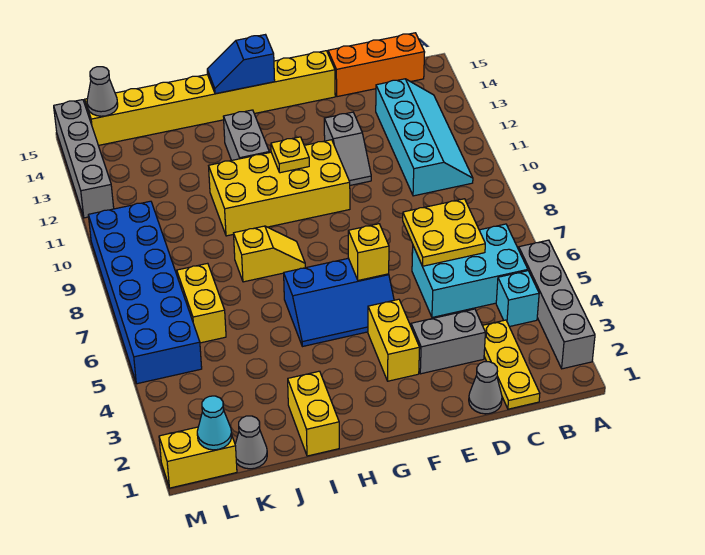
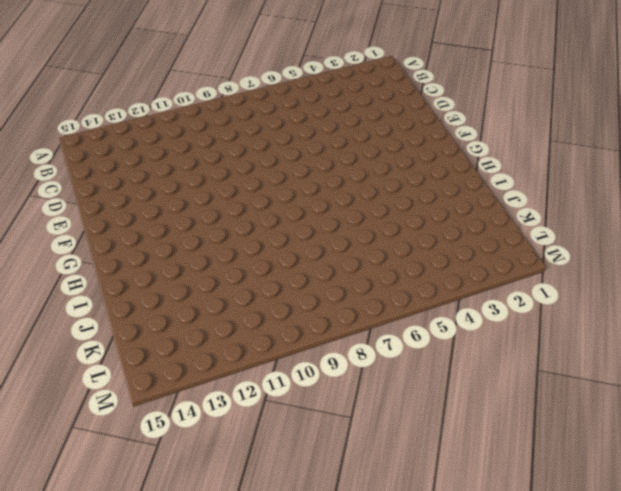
none -> grey 1x4 brick [519,240,595,369]
none -> cyan 1x1 brick [496,271,539,327]
none -> cyan 2x3 brick [412,224,528,317]

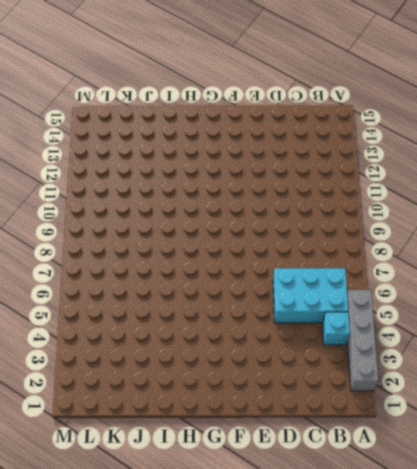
none -> cyan 2x4 slope [376,79,473,196]
none -> orange 1x3 brick [328,33,425,97]
none -> yellow 1x3 plate [483,320,540,409]

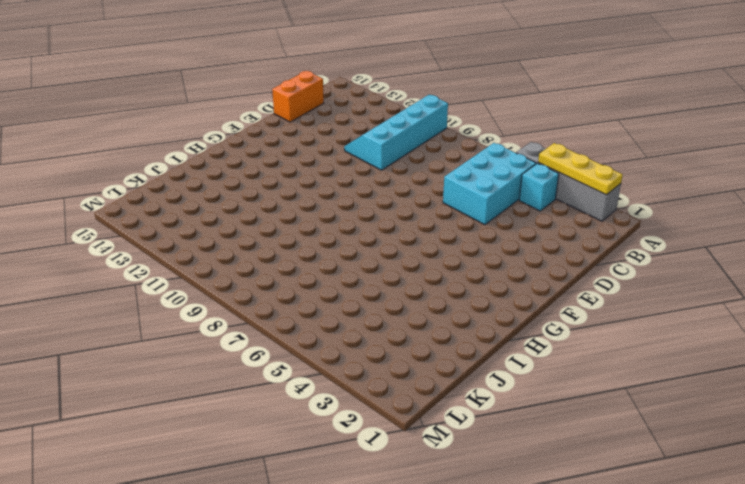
yellow 1x3 plate [538,143,623,195] -> yellow 1x3 plate moved to [483,320,540,409]
cyan 2x4 slope [344,94,448,170] -> cyan 2x4 slope turned to [376,79,473,196]
orange 1x2 brick [272,71,324,122] -> orange 1x3 brick [328,33,425,97]
none -> grey 1x1 cone [469,362,502,414]
none -> grey 1x2 brick [411,309,485,374]
none -> grey 1x2 slope [324,112,371,185]

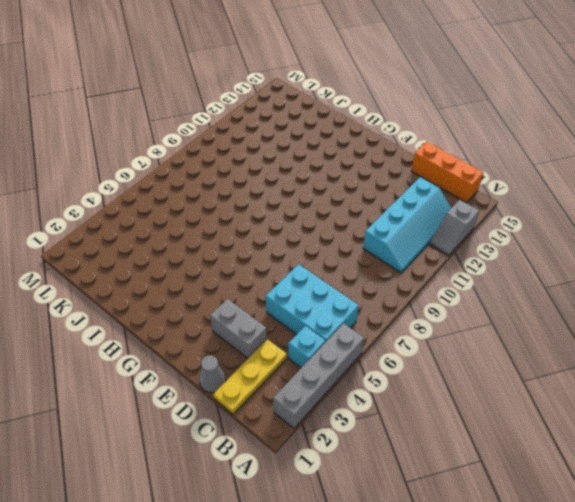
grey 1x2 slope [430,200,479,256] -> grey 1x2 slope moved to [324,112,371,185]
none -> yellow 1x8 brick [85,51,335,145]
none -> yellow 1x2 brick [368,299,420,381]
none -> blue 2x3 slope [284,258,394,347]

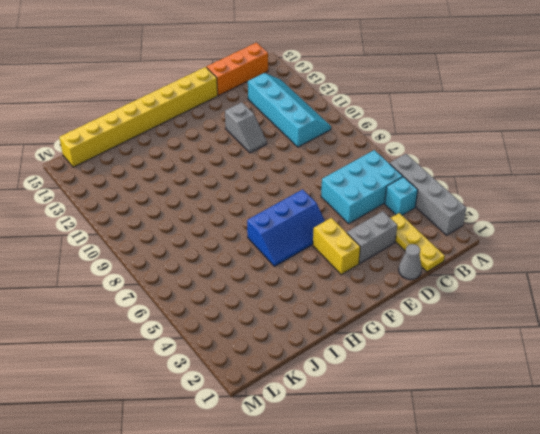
none -> yellow 2x4 brick [209,140,350,236]
none -> yellow 1x2 slope [234,226,305,282]
none -> grey 1x2 brick [223,110,269,160]

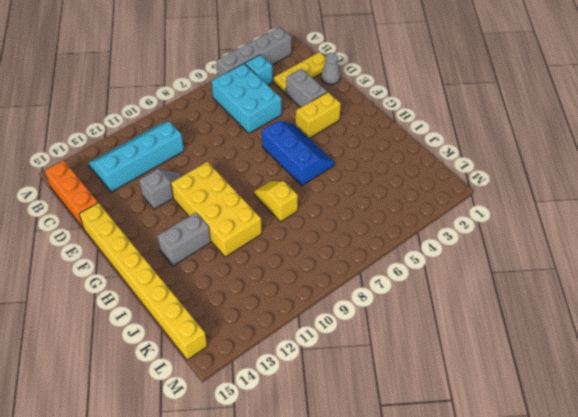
none -> yellow 1x2 brick [288,371,339,456]
none -> grey 1x1 cone [235,416,267,469]
none -> yellow 1x2 brick [177,263,226,343]

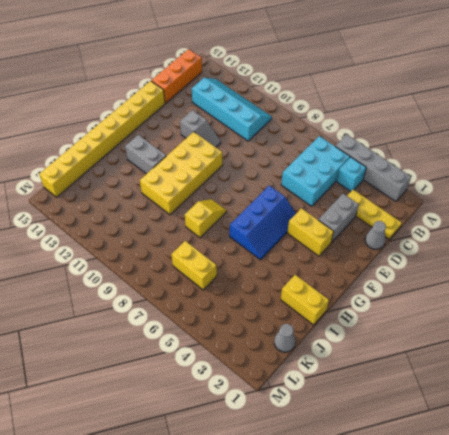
none -> yellow 1x2 brick [159,427,237,488]
none -> blue 2x6 brick [88,201,202,384]
none -> grey 1x4 brick [54,100,114,218]

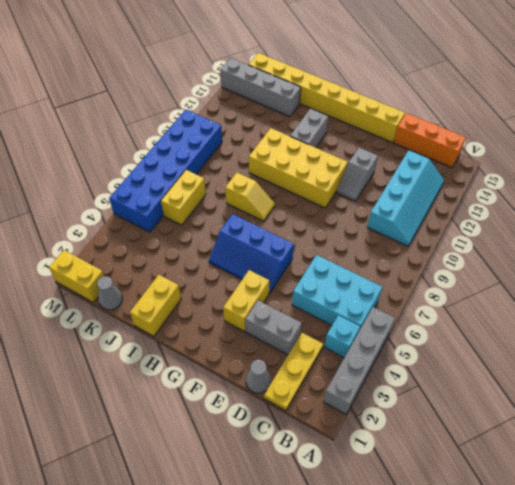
grey 1x4 brick [220,58,301,116] -> grey 1x4 brick turned to [54,100,114,218]
none -> yellow 2x2 plate [403,199,485,266]
none -> yellow 1x1 brick [348,224,389,280]
none -> yellow 1x1 plate [271,137,309,173]

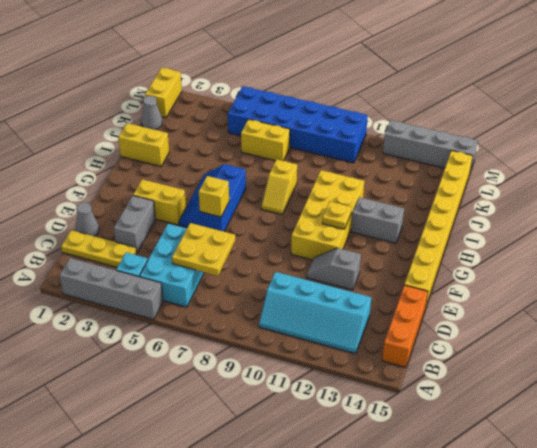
none -> blue 1x2 slope [207,35,275,94]
none -> cyan 1x1 cone [197,396,232,450]
none -> grey 1x1 cone [87,67,118,116]

